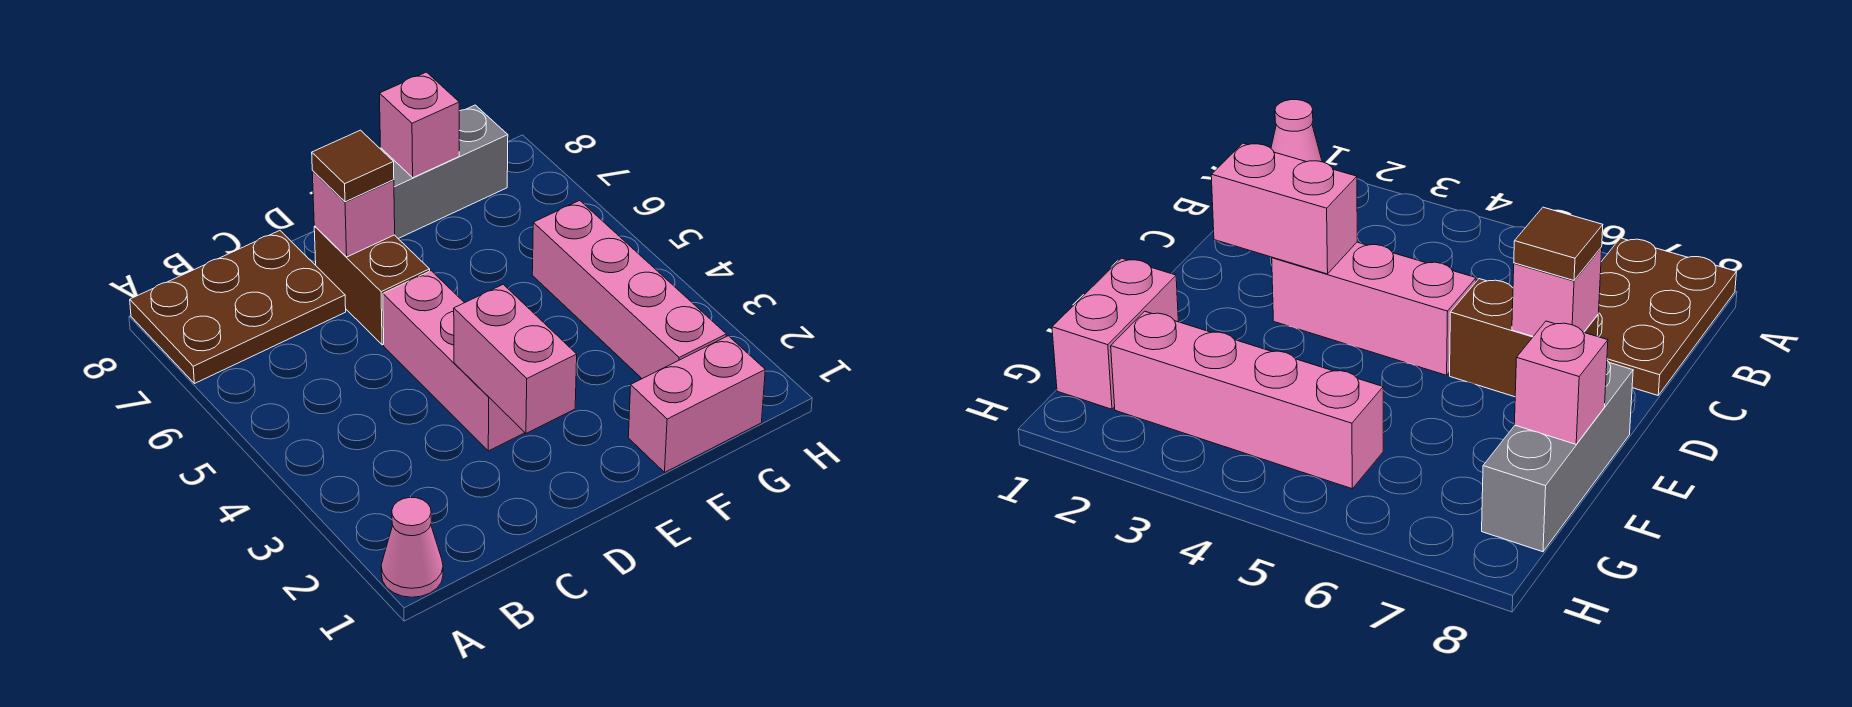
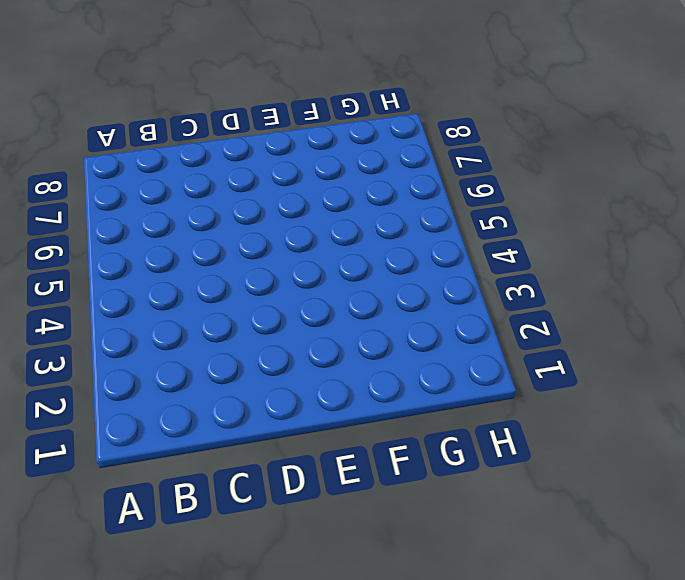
none -> pink 1x1 cone [381,497,443,597]
none -> brown 2x3 plate [130,231,346,384]

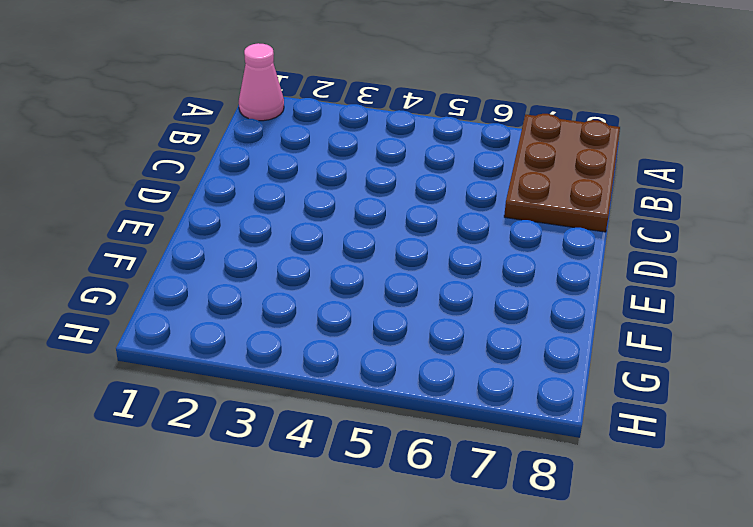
none -> pink 1x3 brick [383,271,525,451]
none -> brown 1x2 brick [314,226,430,345]

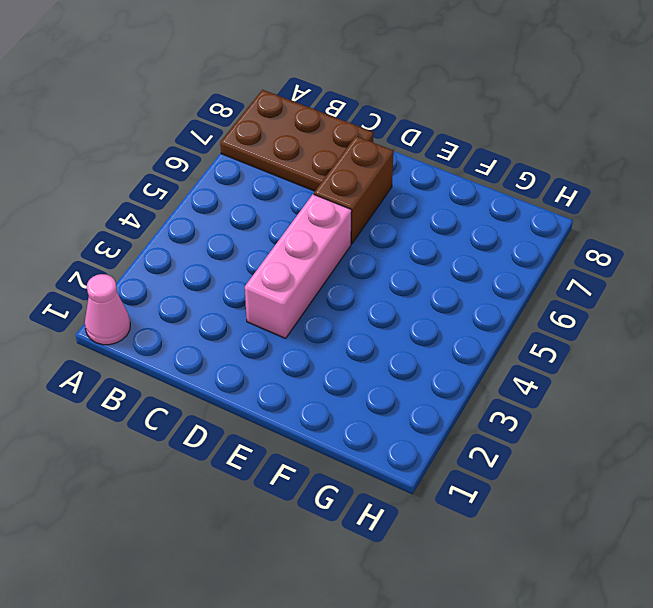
none -> grey 1x3 brick [380,105,508,238]
none -> pink 1x2 brick [628,336,765,472]

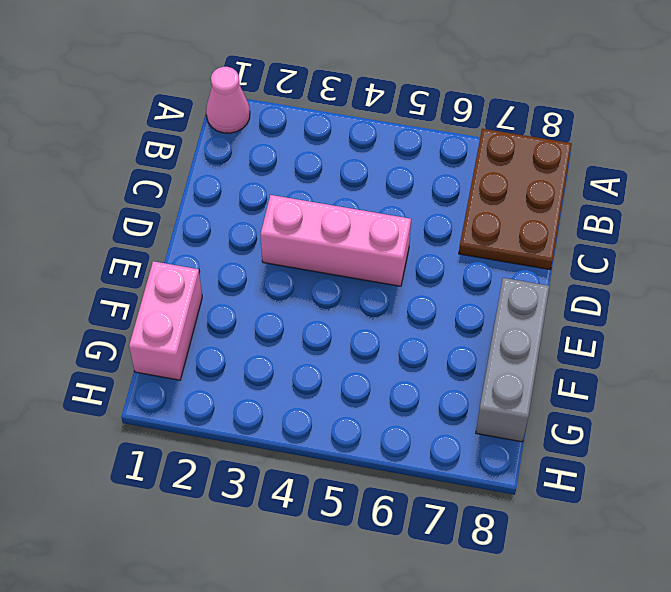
none -> brown 1x2 brick [314,226,430,345]
none -> pink 1x4 brick [532,200,726,379]

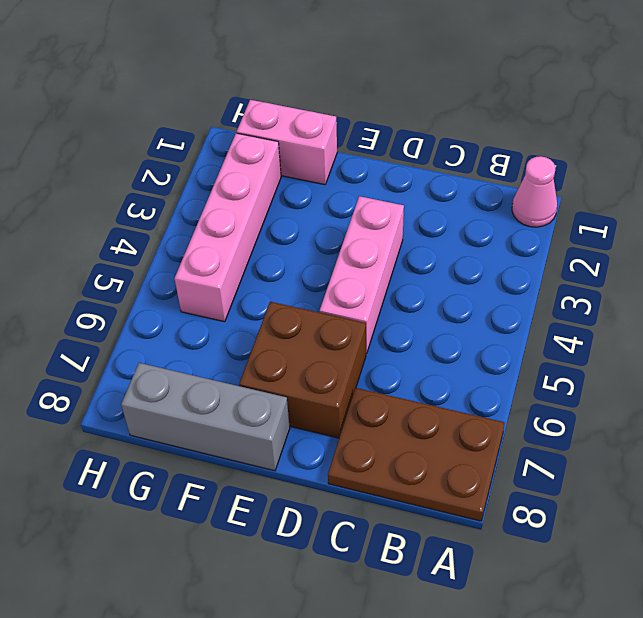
brown 2x2 brick [239,302,366,438] -> brown 1x2 brick [314,226,430,345]
none -> pink 1x2 brick [454,284,577,433]
none -> pink 1x1 brick [312,171,395,257]

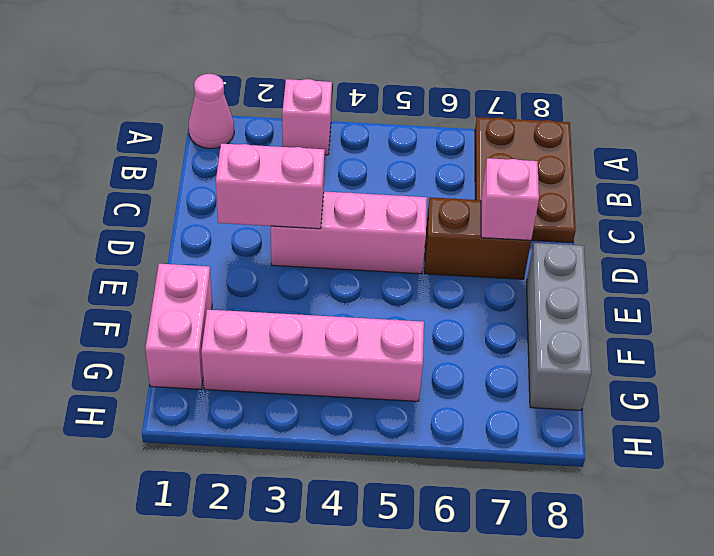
pink 1x1 brick [282,79,332,155] -> pink 1x1 brick moved to [379,72,459,178]
none -> brown 1x1 tile [312,130,394,202]

